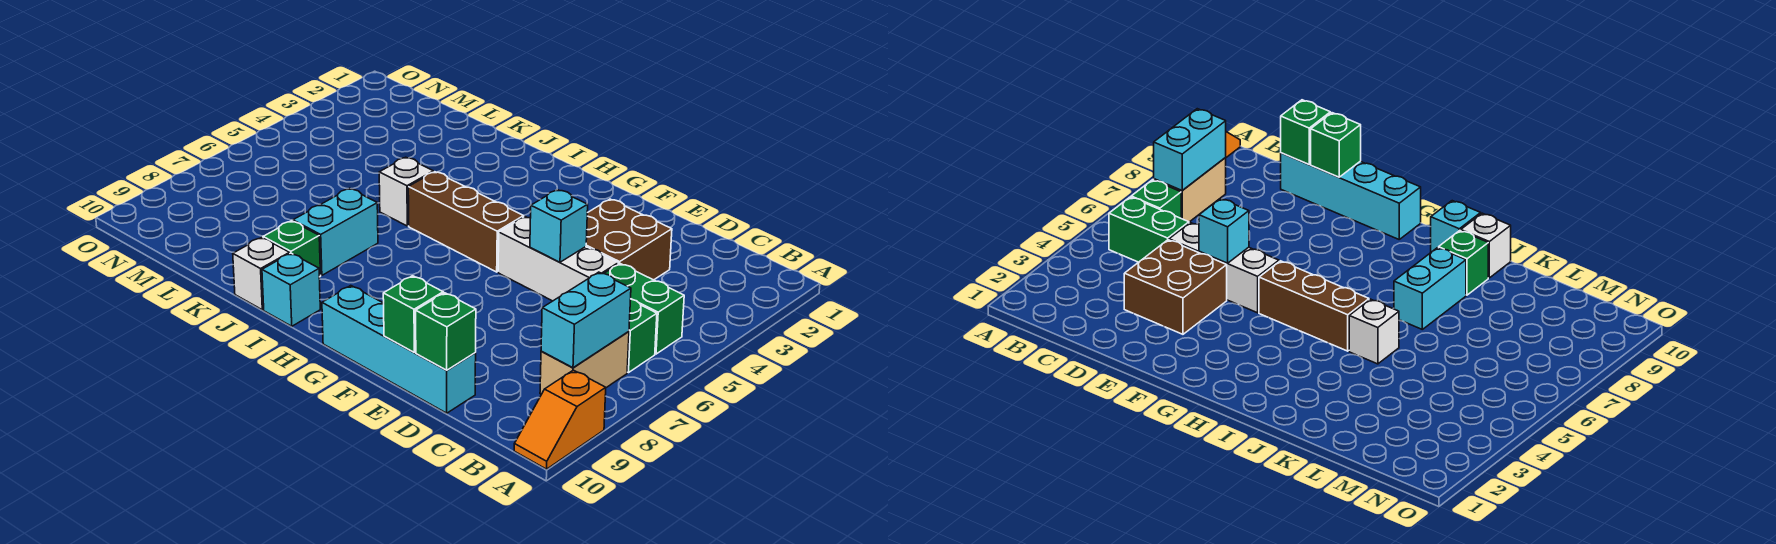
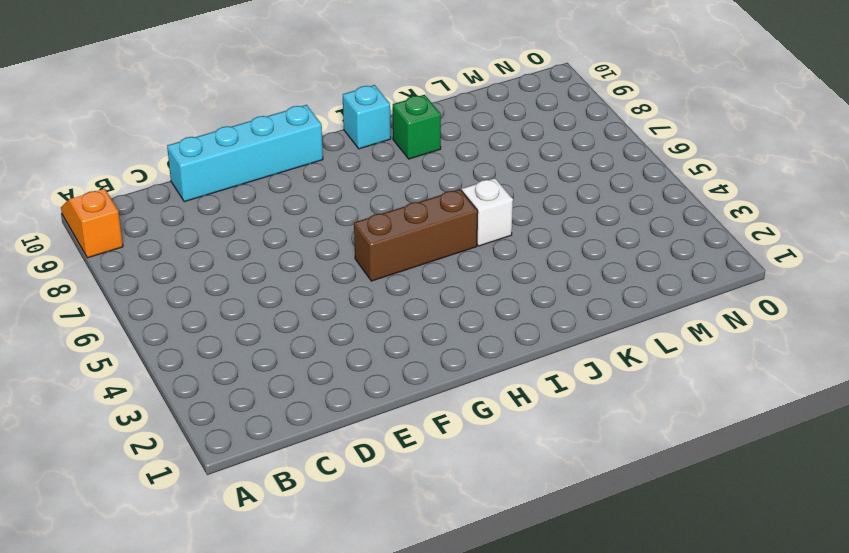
none -> green 1x2 brick [604,264,684,354]
none -> green 1x1 brick [627,299,657,373]
none -> tan 1x2 brick [540,332,629,394]

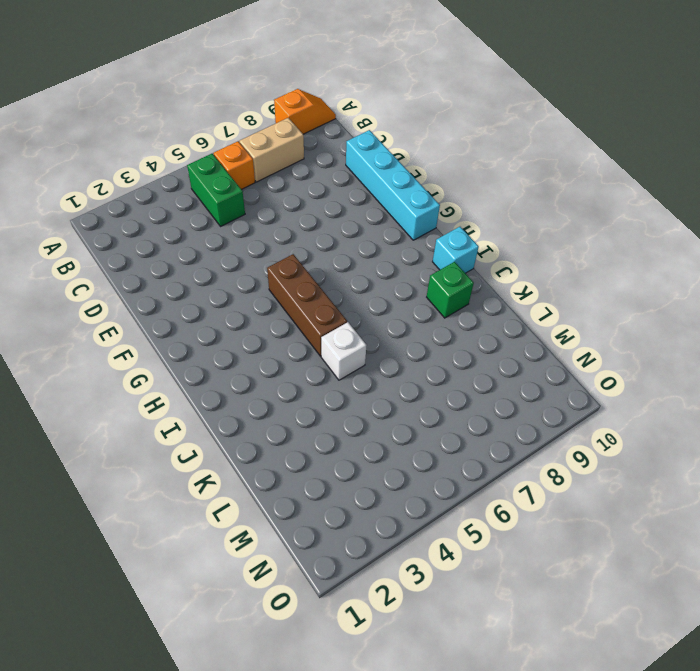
orange 1x1 brick [213,141,255,189] -> green 1x1 brick [627,299,657,373]
none -> brown 2x2 brick [586,199,672,280]
none -> white 1x3 brick [498,217,618,301]
none -> cyan 1x2 brick [293,188,378,275]

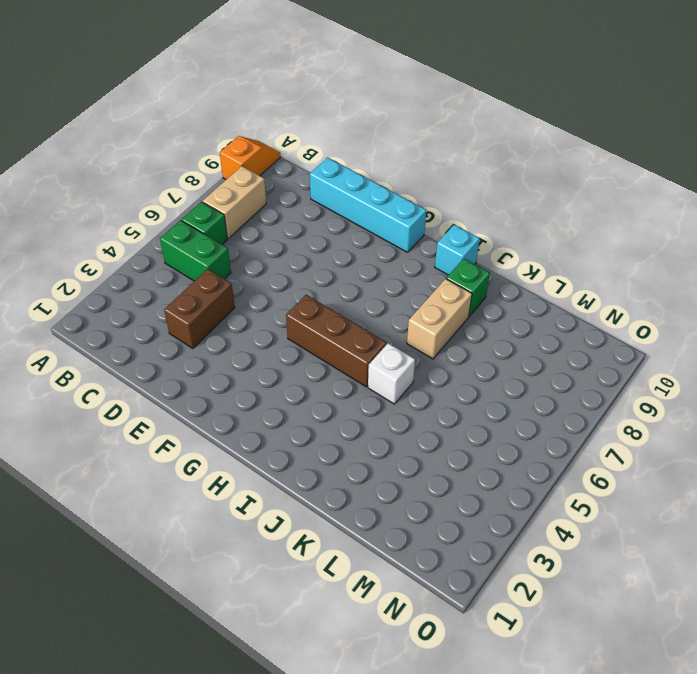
brown 1x2 brick [164,269,235,348] -> brown 2x2 brick [586,199,672,280]
tan 1x2 brick [407,279,472,359] -> cyan 1x2 brick [293,188,378,275]
none -> white 1x3 brick [498,217,618,301]
none -> white 1x1 brick [233,237,290,310]
none -> cyan 1x2 brick [541,272,631,368]

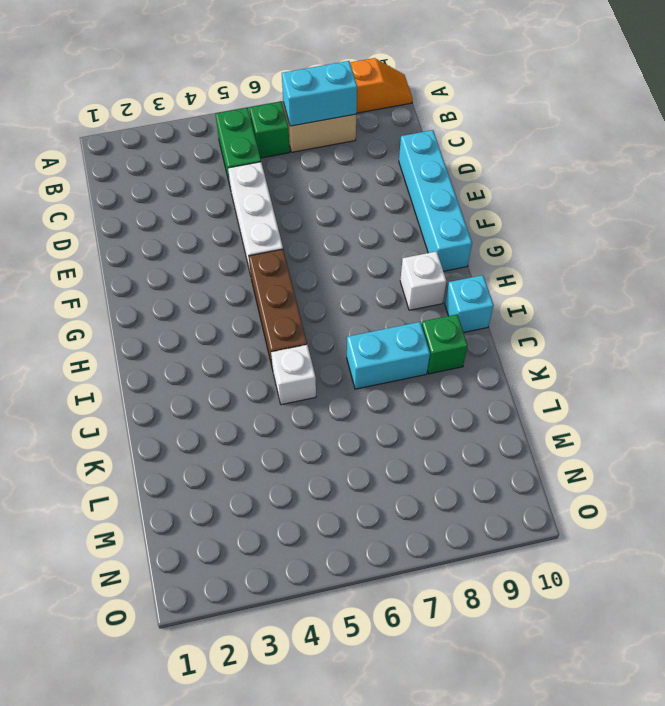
white 1x1 brick [400,251,446,310] -> white 1x1 brick moved to [233,237,290,310]
none -> brown 2x2 brick [586,199,672,280]
none -> green 1x1 brick [416,293,476,370]
none -> cyan 1x1 brick [530,190,588,262]

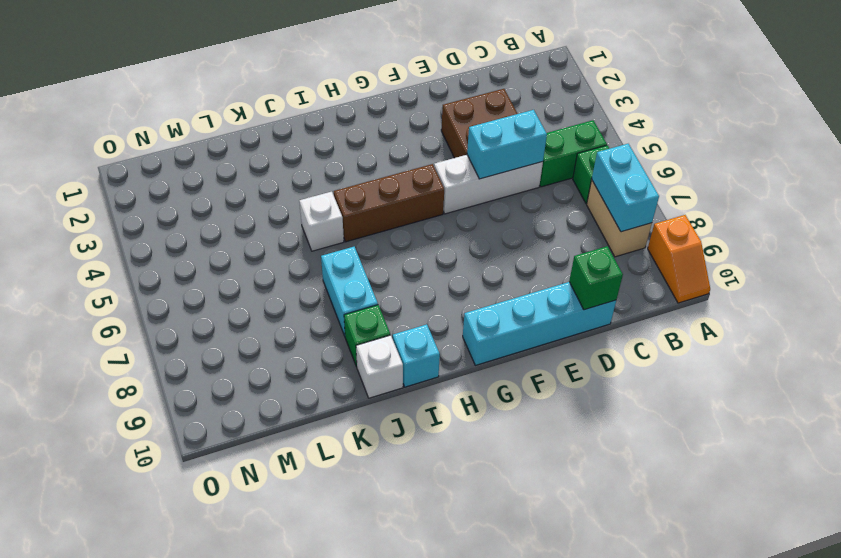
cyan 1x2 brick [467,110,547,179] -> cyan 1x1 brick [530,190,588,262]
none -> green 1x1 brick [383,276,443,352]

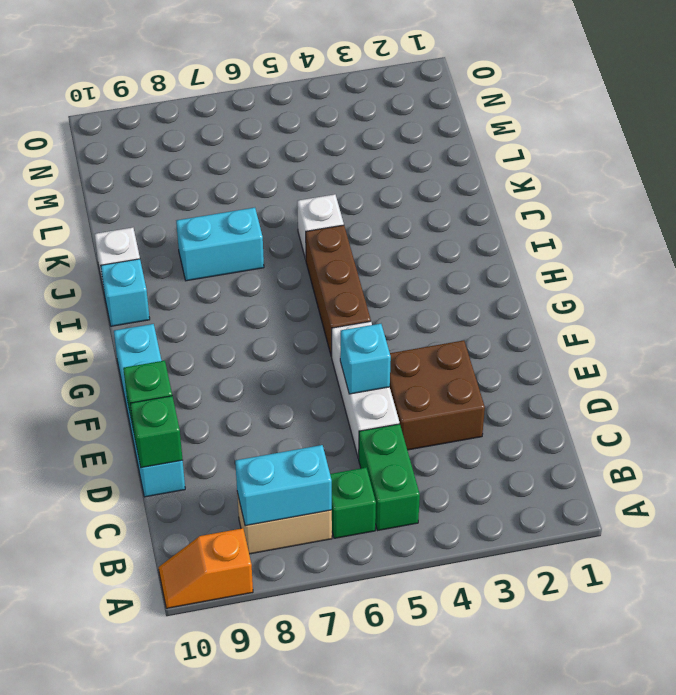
none -> green 1x1 brick [263,221,321,277]

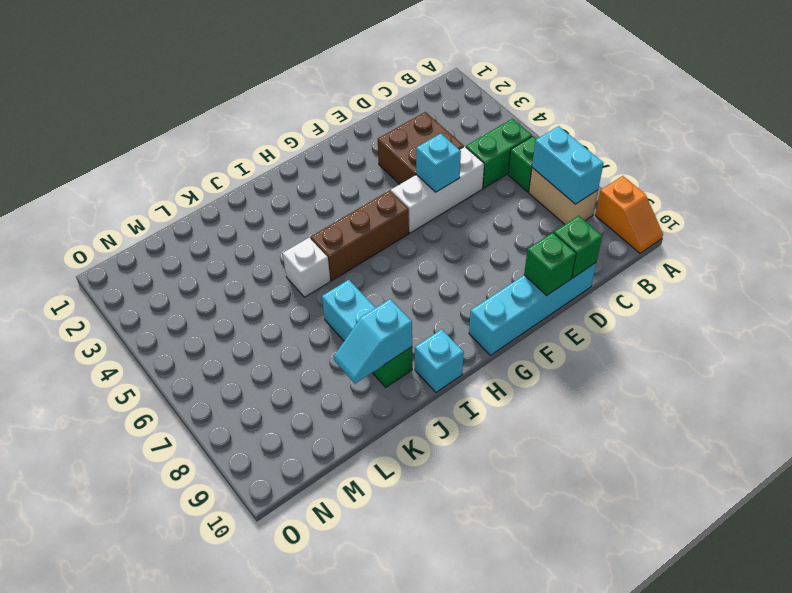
cyan 1x2 slope [334,299,412,384] -> none
none -> white 1x1 brick [233,237,290,310]

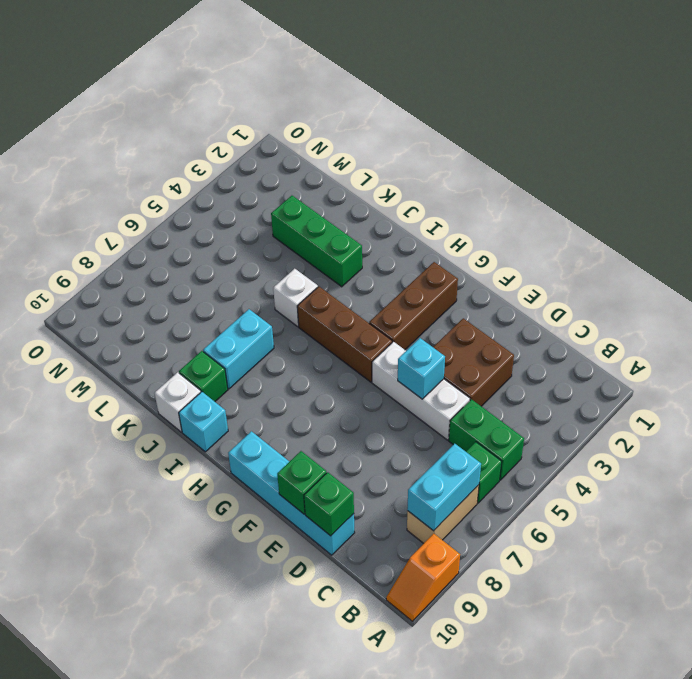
brown 1x3 brick [369,262,458,350] -> none
green 1x3 brick [271,196,362,287] -> none

